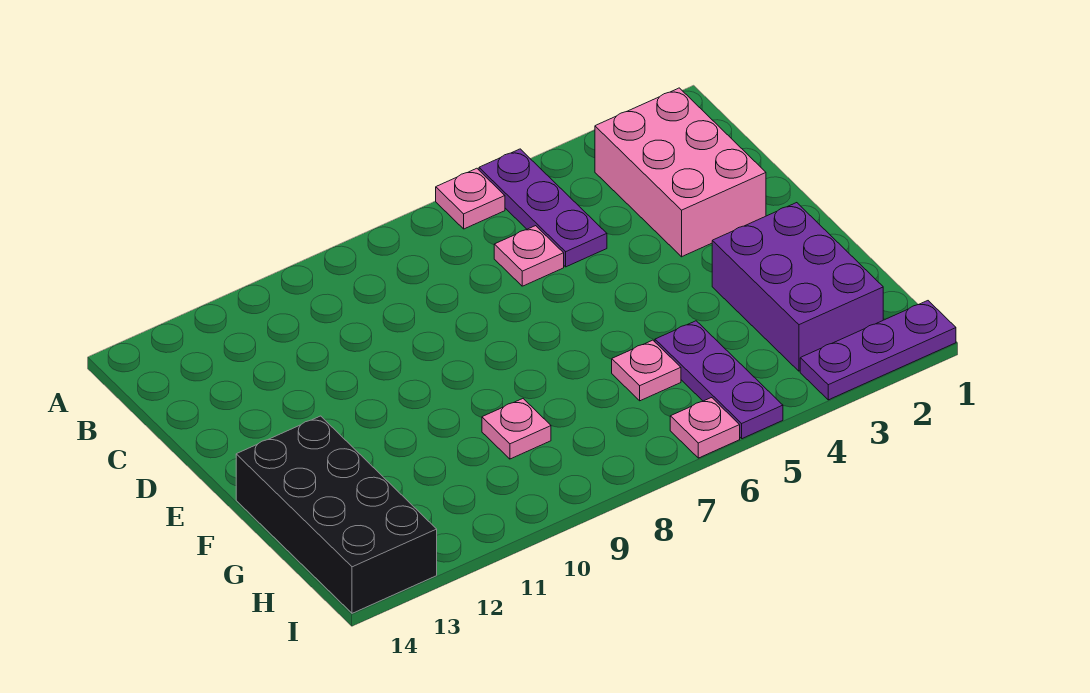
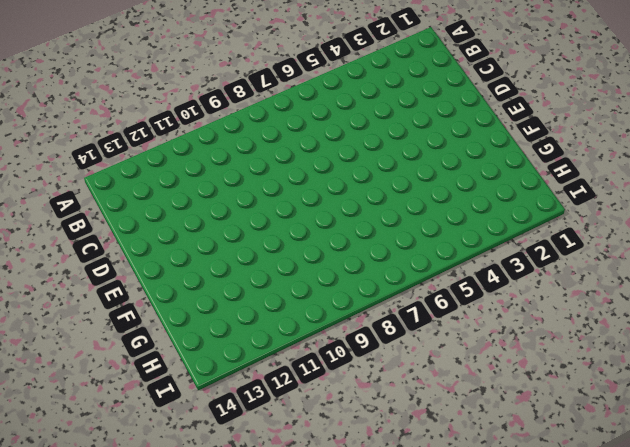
none -> purple 1x3 plate [479,149,607,267]
none -> pink 1x1 plate [436,168,505,229]

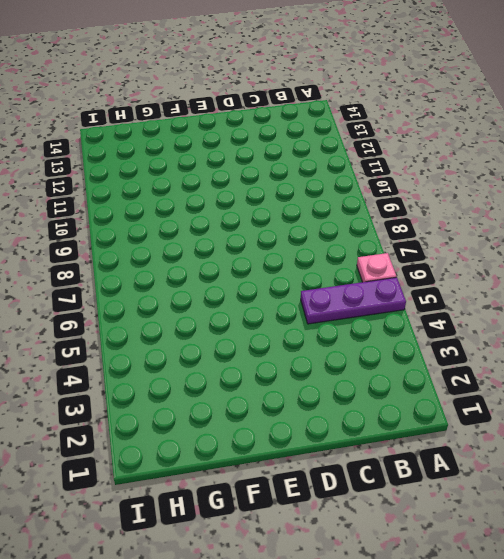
none -> pink 2x3 brick [595,88,766,257]
none -> pink 1x1 plate [494,226,564,286]

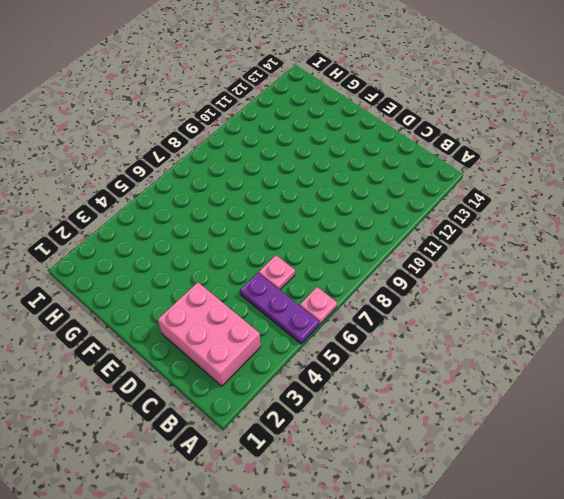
none -> purple 2x3 brick [712,203,883,371]
none -> black 2x4 brick [236,416,437,613]

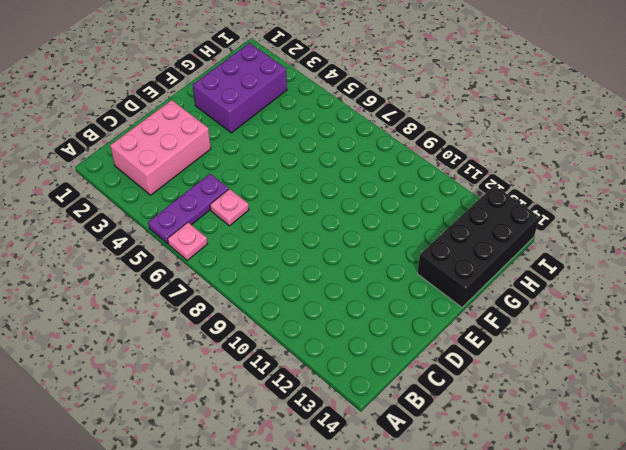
none -> purple 1x3 plate [655,321,783,439]
none -> pink 1x1 plate [612,340,681,401]

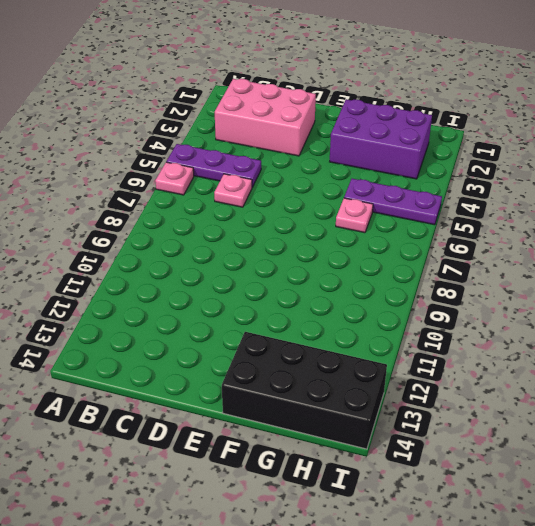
none -> pink 1x1 plate [482,399,551,459]
none -> purple 1x3 plate [800,301,956,400]

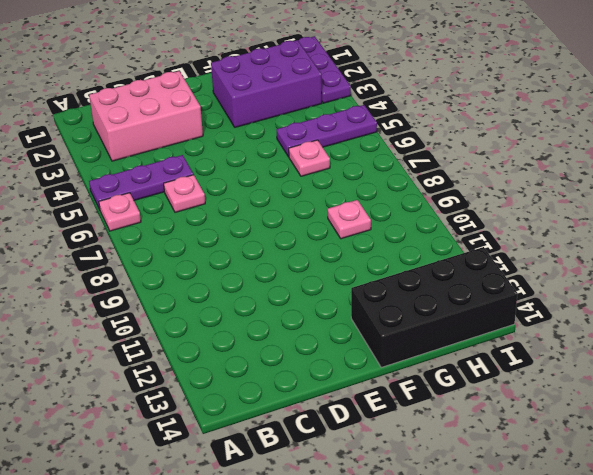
none -> pink 1x1 plate [670,398,740,458]

